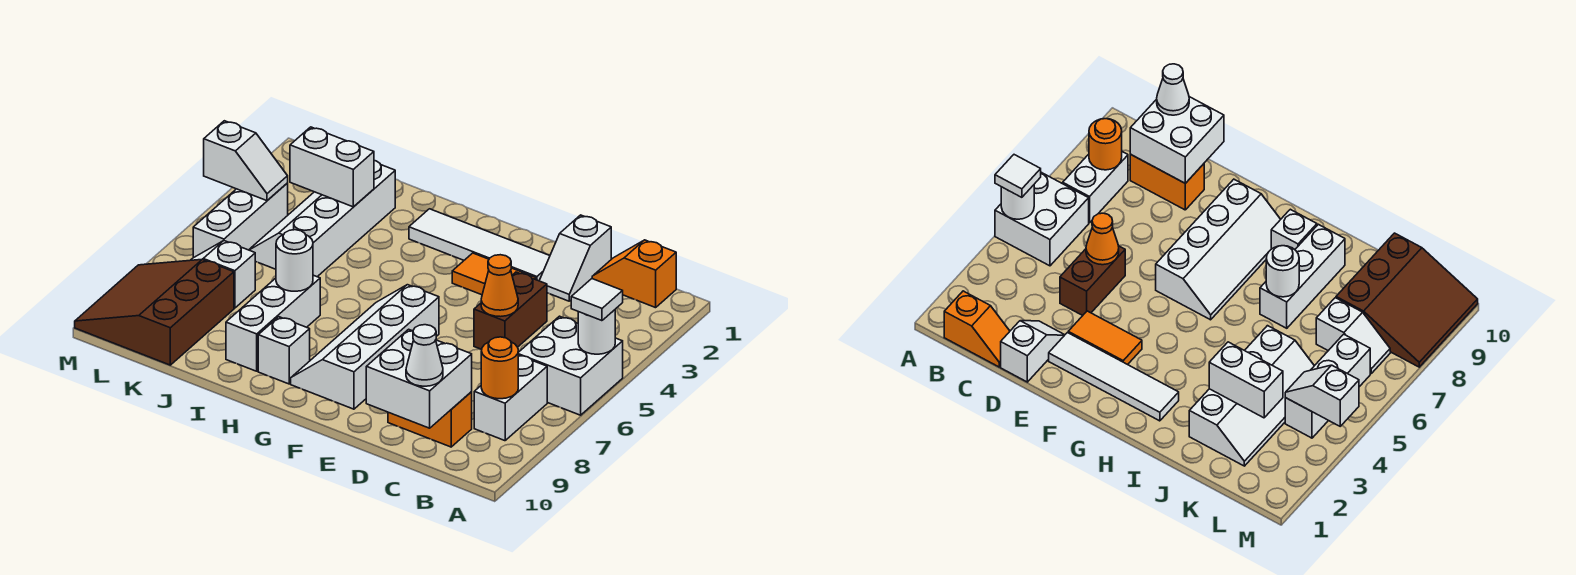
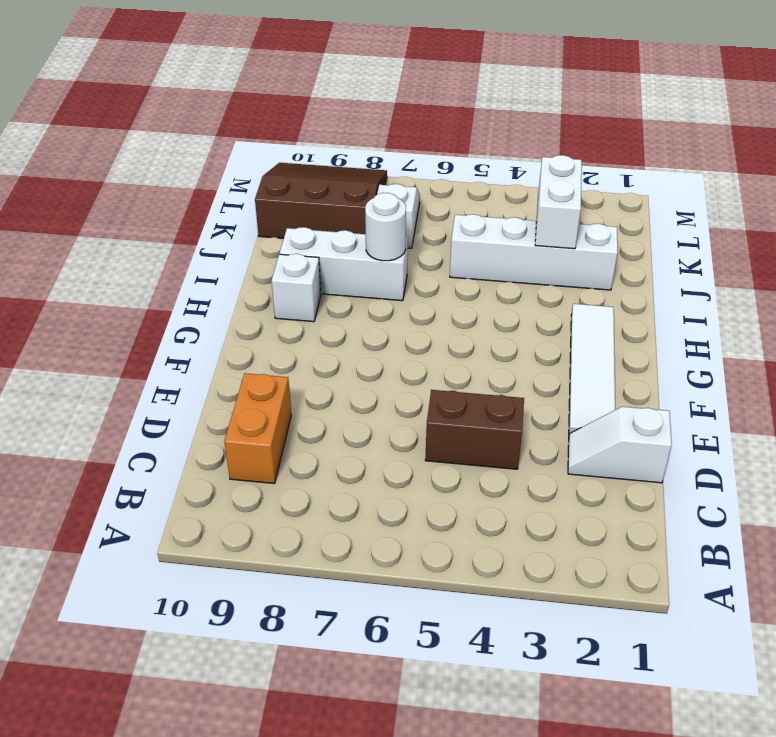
none -> white 2x2 brick [518,316,623,415]
none -> orange 1x2 slope [592,240,676,308]
none -> white 1x2 brick [474,355,547,441]

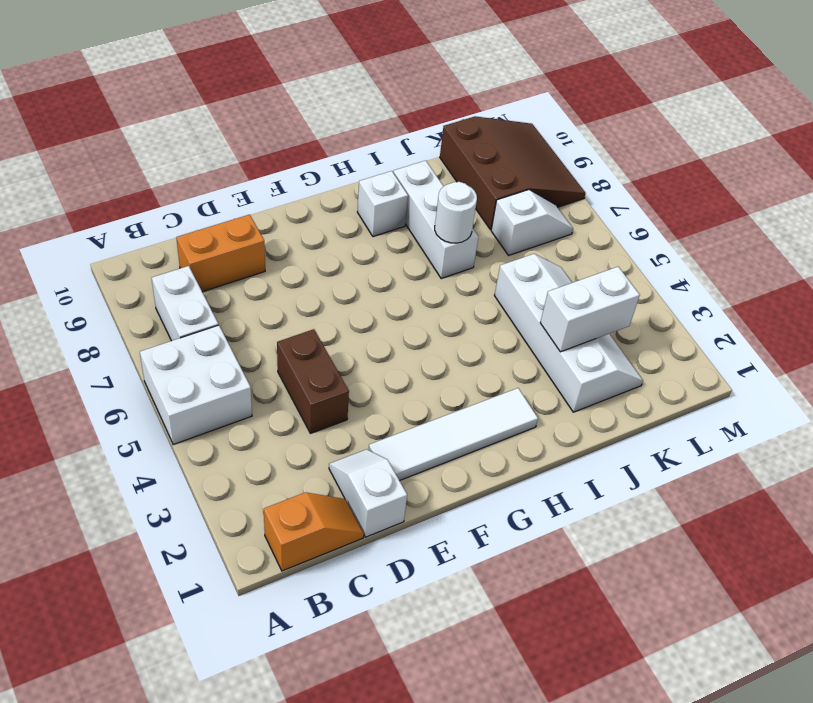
none -> orange 1x2 tile [452,253,536,295]
none -> white 2x4 slope [291,285,439,409]
none -> white 1x3 brick [193,183,288,258]

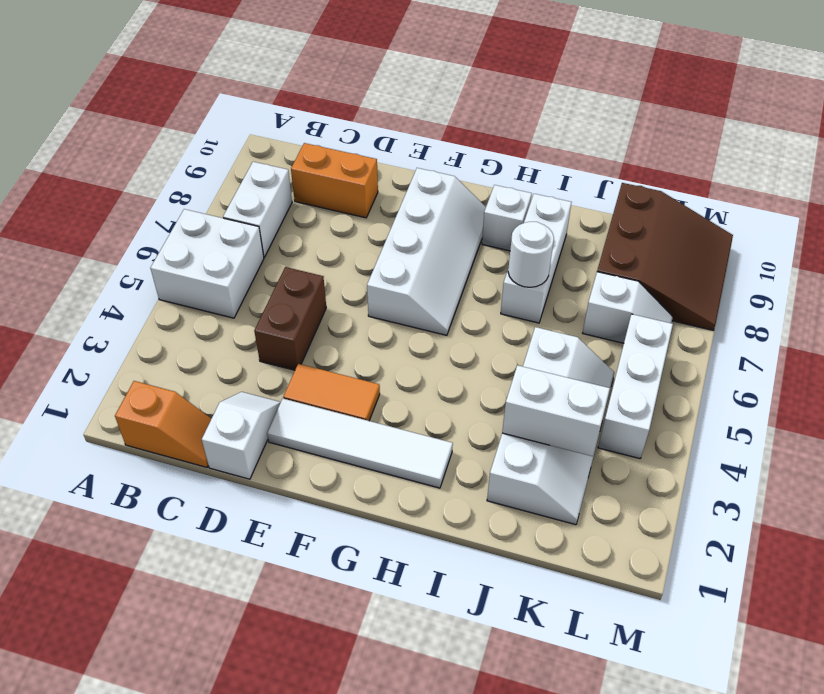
none -> white 1x1 round brick [578,310,615,354]
none -> orange 1x1 round brick [481,337,518,399]
none -> white 2x2 brick [366,329,472,428]

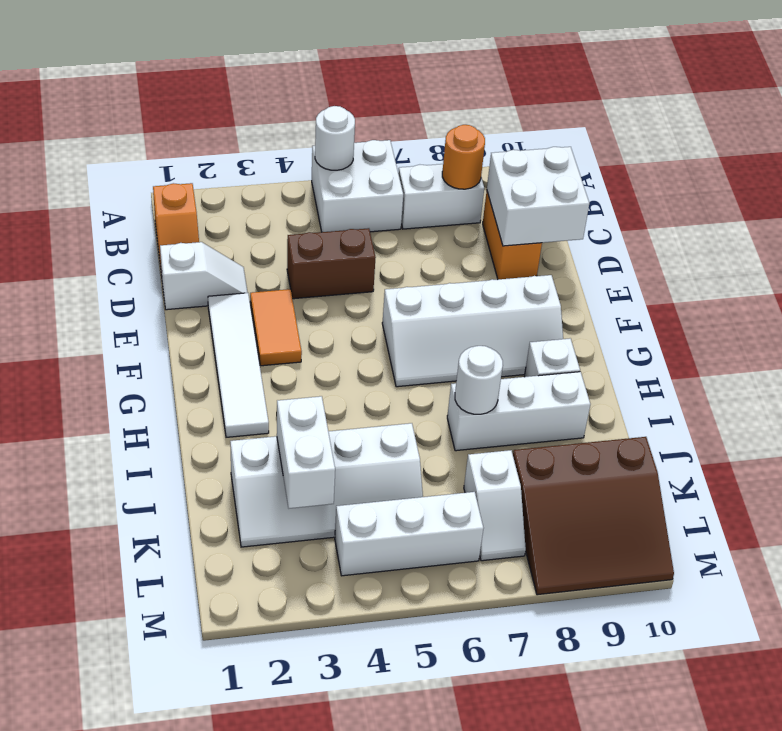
none -> orange 1x1 cone [481,255,518,317]
none -> white 1x2 slope [204,121,288,201]
none -> white 1x1 tile [571,279,623,321]

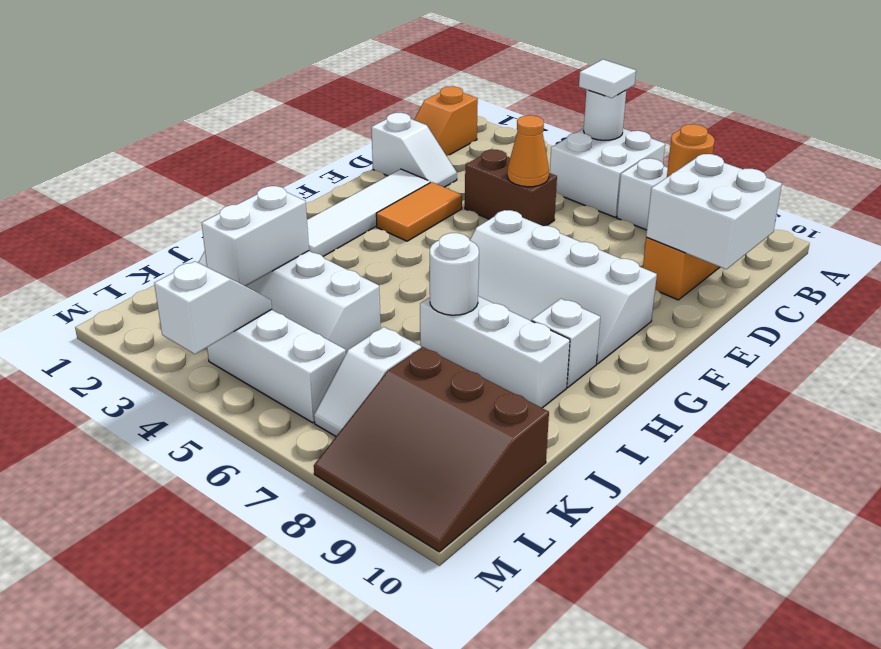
none -> white 1x1 cone [406,325,443,386]

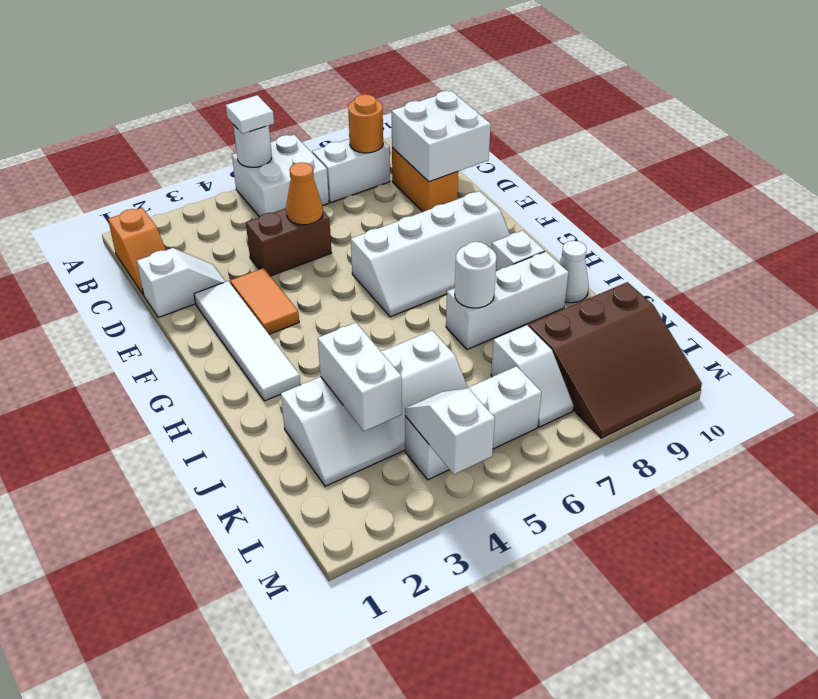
white 1x1 cone [559,241,589,303] -> white 1x1 cone moved to [406,325,443,386]

